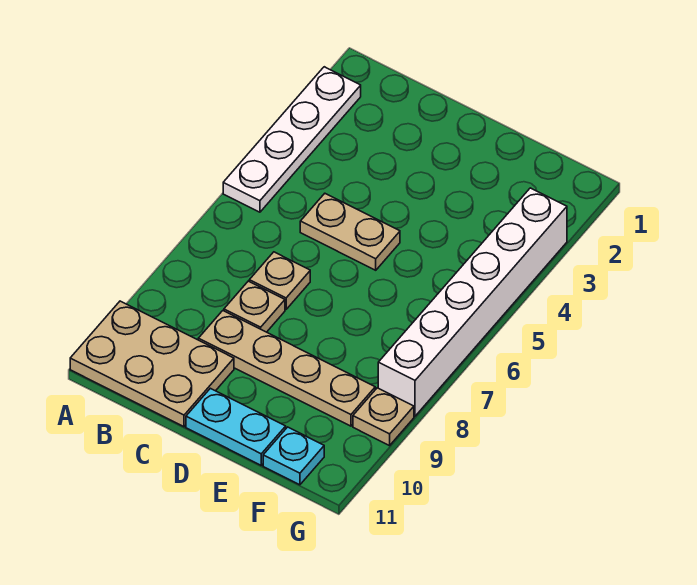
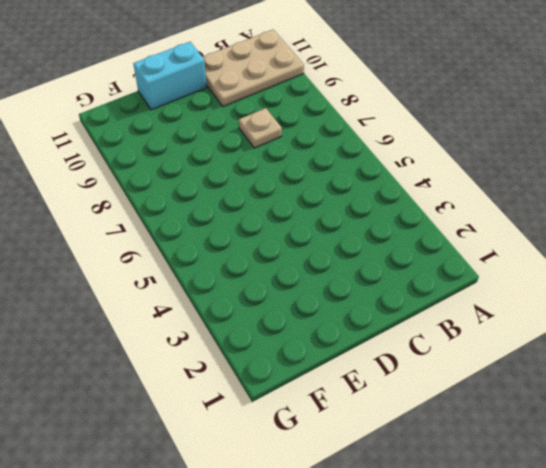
cyan 1x2 brick [133,42,207,110] -> cyan 1x2 plate [186,388,286,465]
none -> white 1x4 plate [223,67,361,212]
none -> tan 1x2 plate [300,194,400,270]

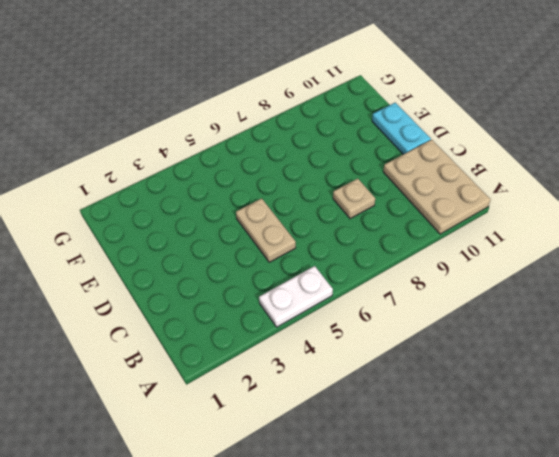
white 1x2 plate [259,266,333,327] -> white 1x4 plate [223,67,361,212]
none -> tan 1x1 plate [249,252,310,309]
none -> tan 1x4 plate [198,311,375,426]

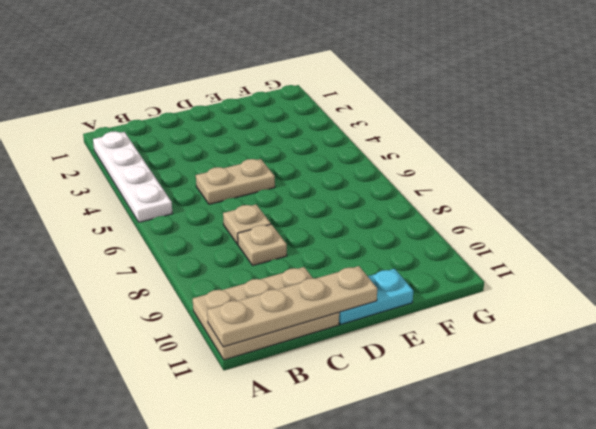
tan 1x4 plate [207,266,377,347] -> tan 1x4 plate moved to [198,311,375,426]
none -> cyan 1x1 plate [263,427,324,485]
none -> white 1x6 brick [378,188,567,416]

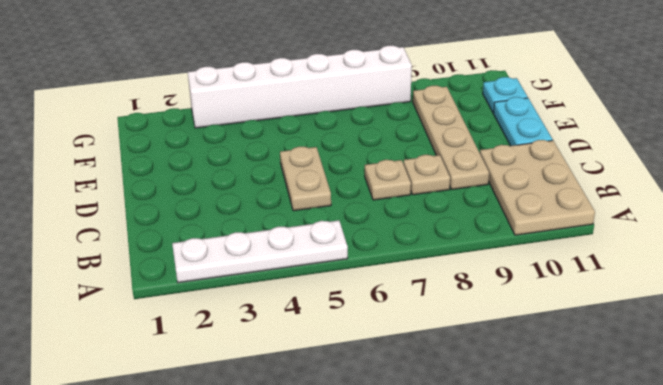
none -> tan 1x1 plate [353,388,414,446]

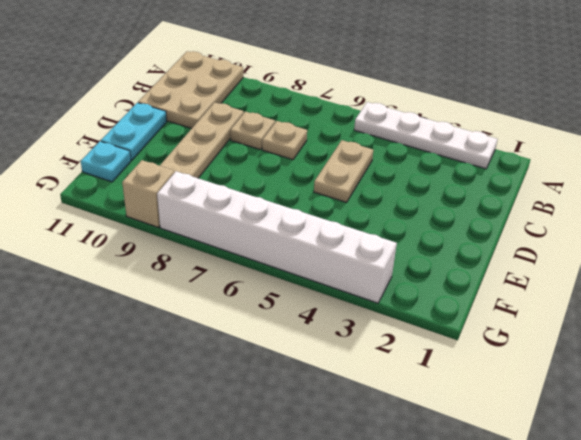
tan 1x1 brick [122,160,174,227] -> tan 1x1 plate [353,388,414,446]

